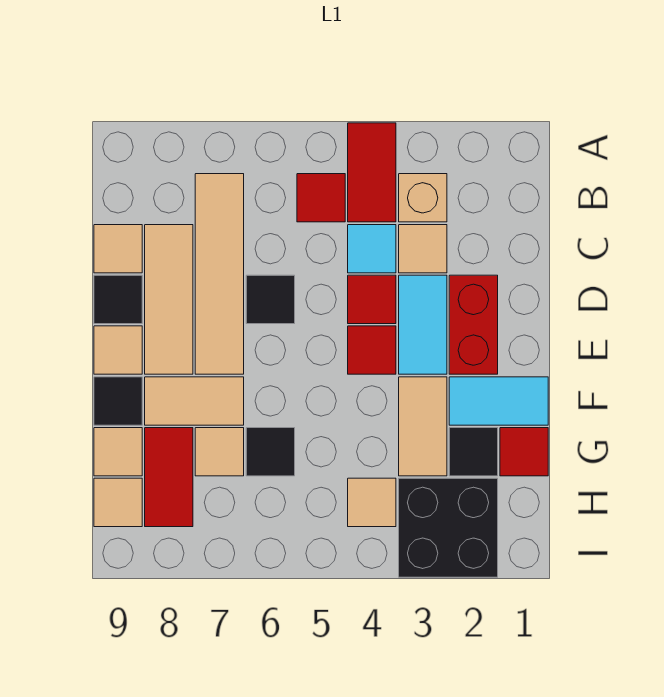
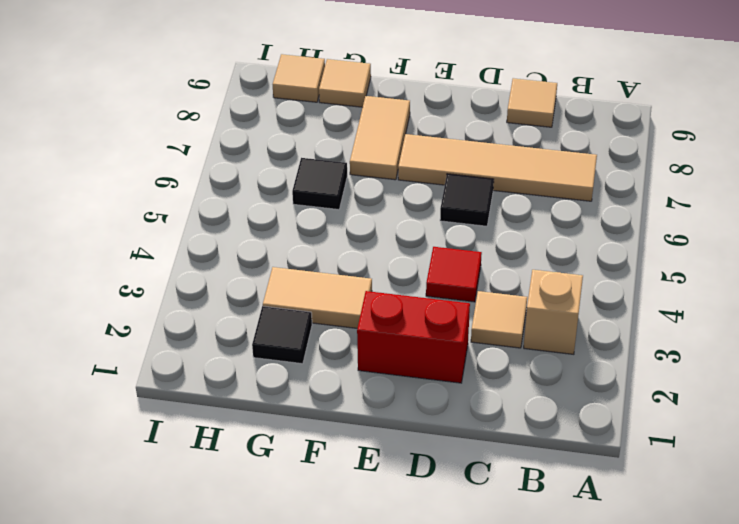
none -> red 1x2 tile [348,123,396,222]
none -> red 1x1 tile [297,174,345,222]
none -> cyan 1x1 tile [348,225,396,273]

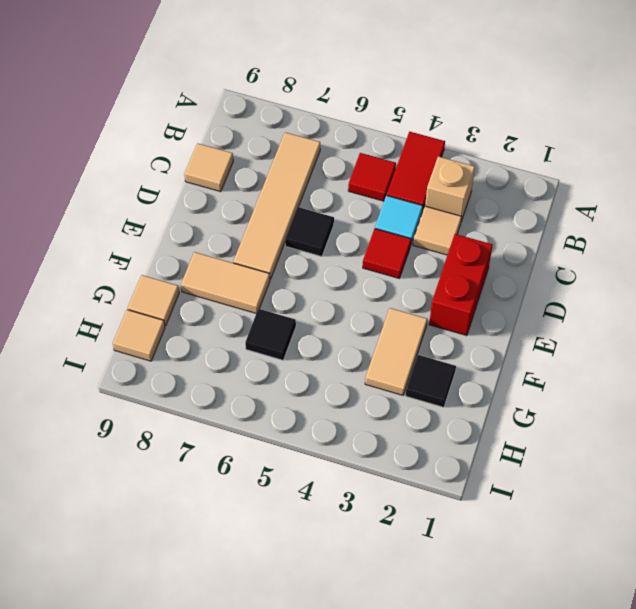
none -> tan 1x3 tile [145,225,193,374]
none -> cyan 1x2 tile [399,275,447,374]
none -> black 1x1 tile [94,275,142,324]

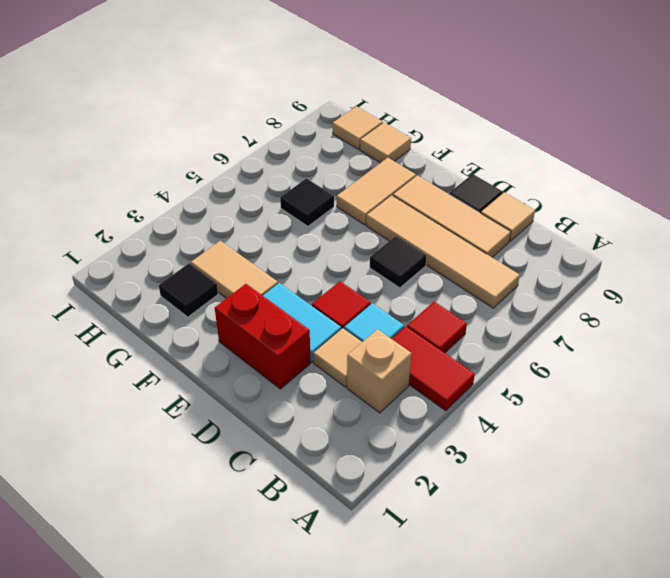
none -> red 1x1 tile [348,326,396,374]
none -> tan 1x1 tile [94,326,142,374]
none -> cyan 1x2 tile [449,377,548,425]

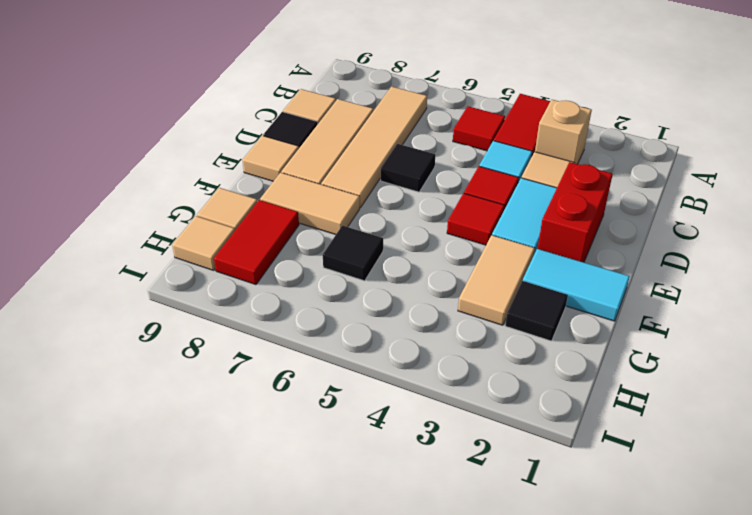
none -> black 1x1 tile [94,377,142,425]
none -> red 1x1 tile [500,428,548,476]
none -> tan 1x1 tile [195,428,244,476]

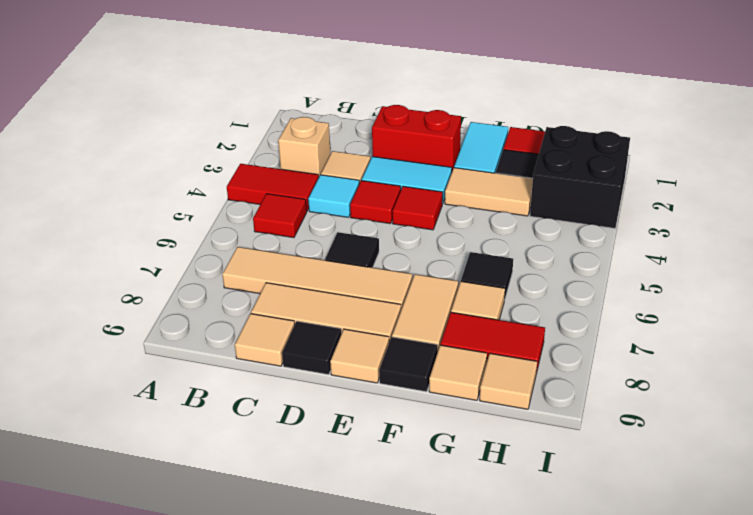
none -> tan 1x1 tile [348,478,396,527]

